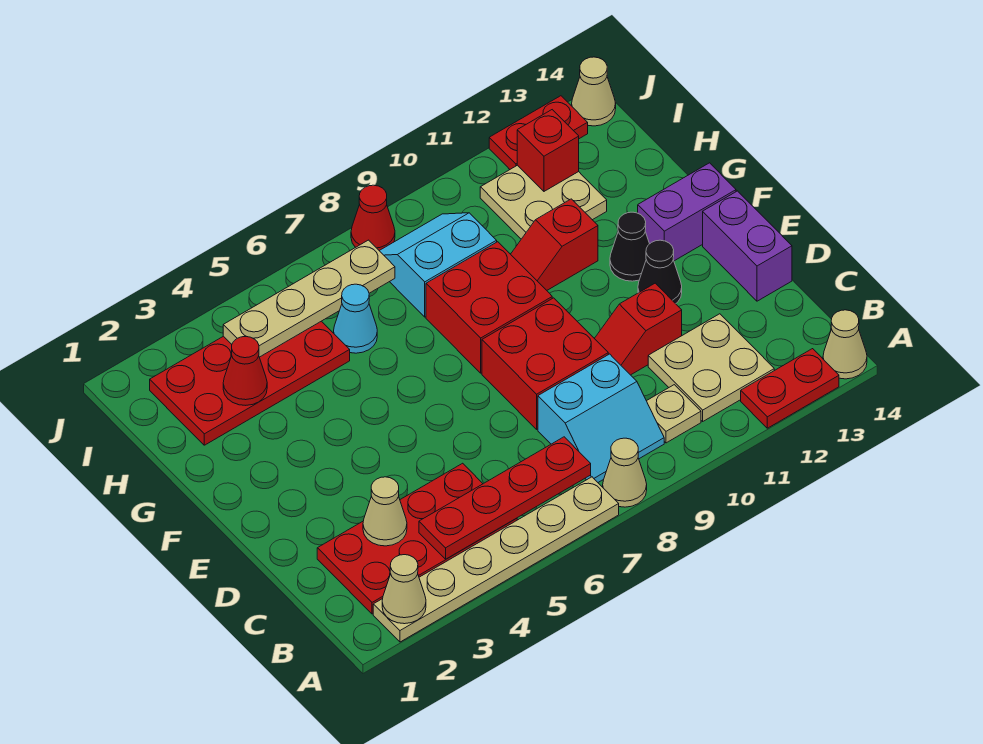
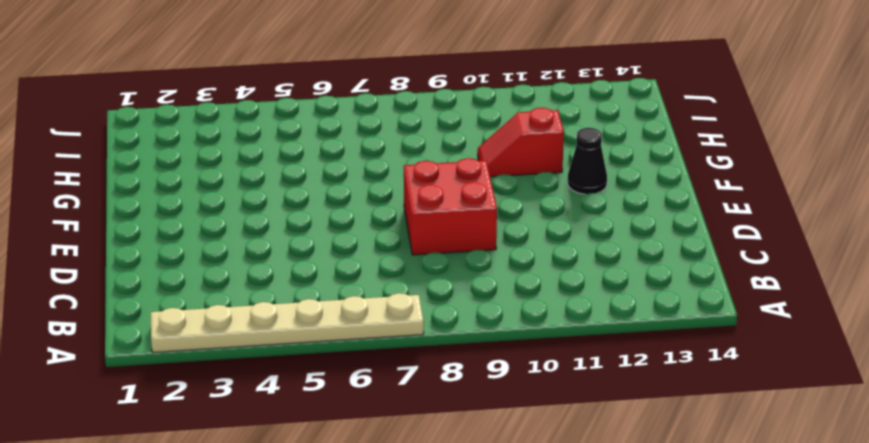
none -> tan 1x1 cone [603,438,647,507]
none -> red 1x2 plate [741,349,839,428]
none -> tan 1x1 cone [823,310,867,379]

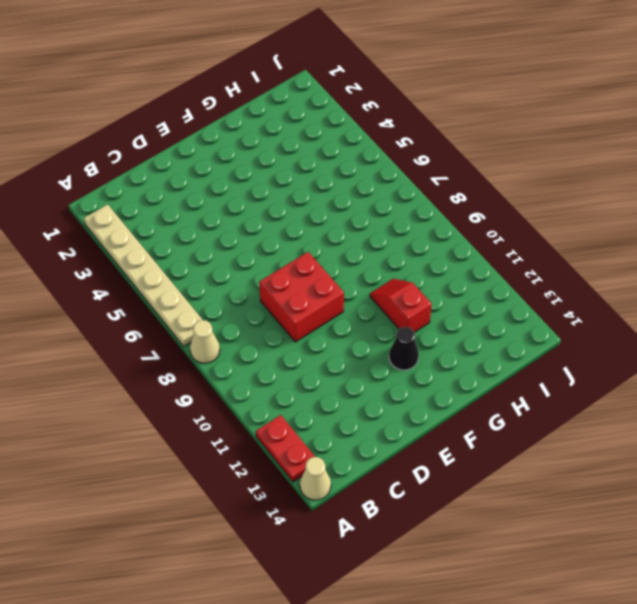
none -> red 2x4 plate [317,463,517,614]
none -> cyan 2x2 slope [538,354,664,482]
none -> tan 1x1 plate [647,385,701,443]

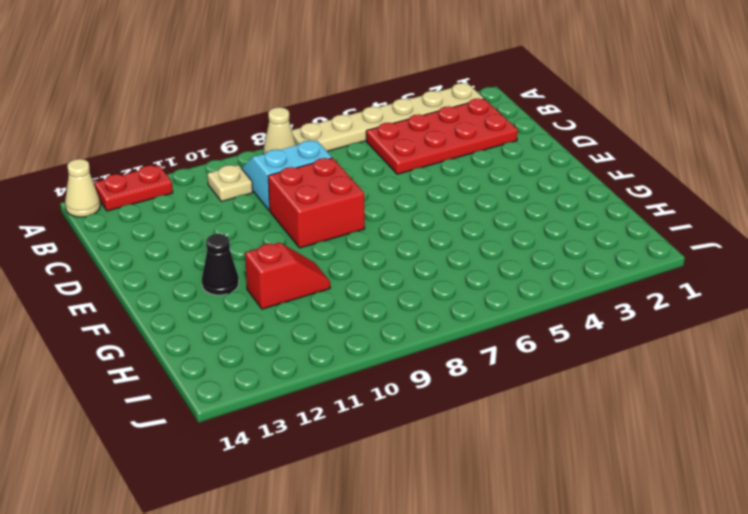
none -> tan 2x2 plate [648,314,774,421]
none -> red 1x2 slope [594,283,682,375]
none -> purple 1x2 brick [703,191,792,301]

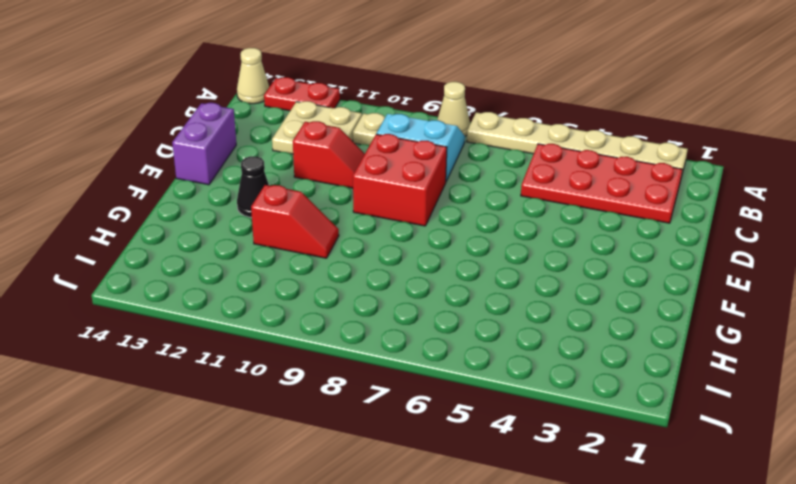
none -> black 1x1 cone [638,240,682,304]
none -> red 2x2 brick [426,242,552,373]
none -> purple 1x2 brick [638,163,736,261]

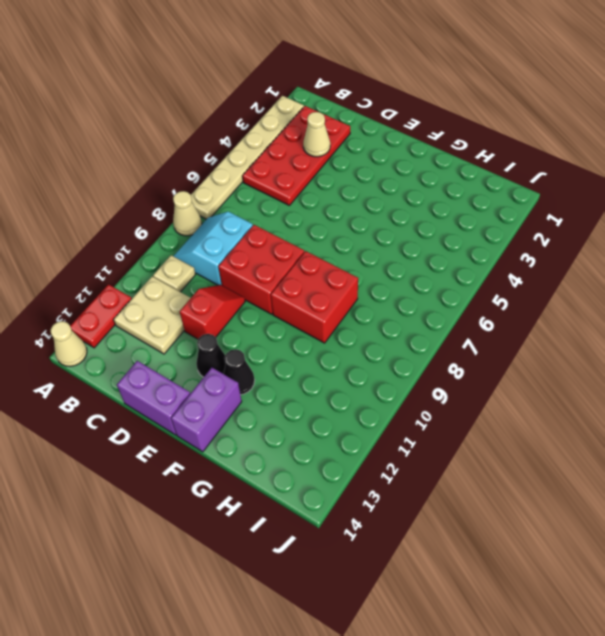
none -> red 1x2 slope [511,199,598,290]
none -> red 2x4 plate [150,321,350,445]
none -> cyan 1x1 cone [334,284,377,353]

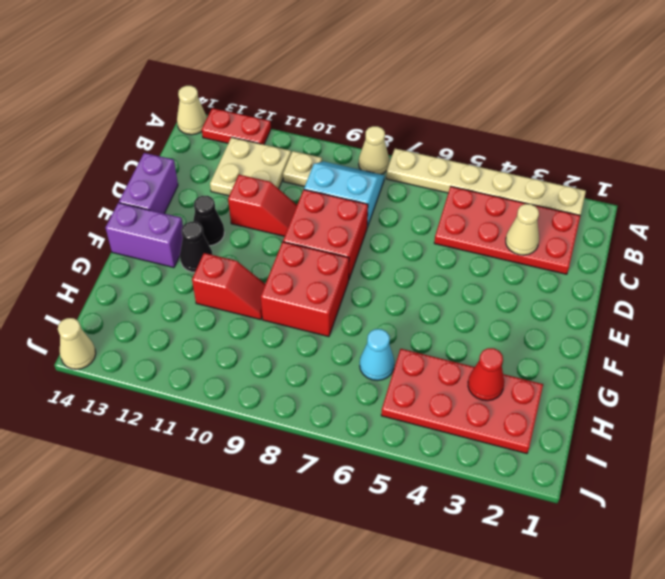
none -> cyan 2x2 slope [380,213,497,317]
none -> tan 2x2 plate [480,165,607,239]
none -> red 1x1 cone [351,185,395,251]

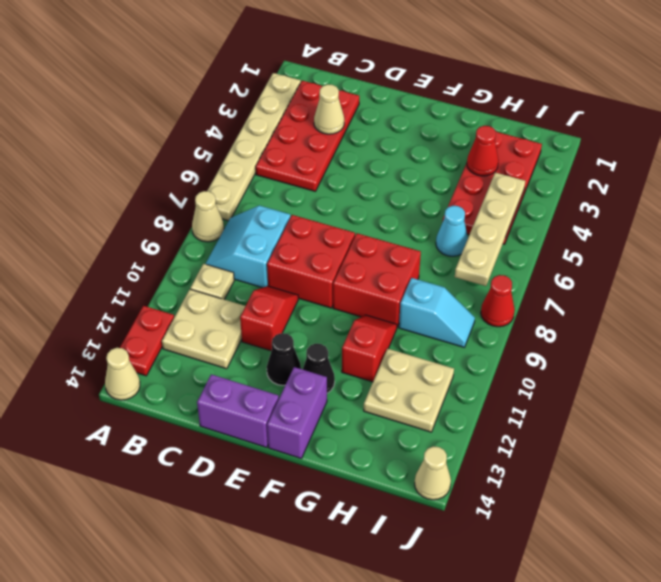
cyan 1x2 slope [399,278,475,347] -> cyan 2x2 slope [380,213,497,317]
none -> red 1x2 plate [489,96,588,169]
none -> tan 1x1 cone [382,555,426,624]
none -> red 1x4 plate [419,437,591,559]

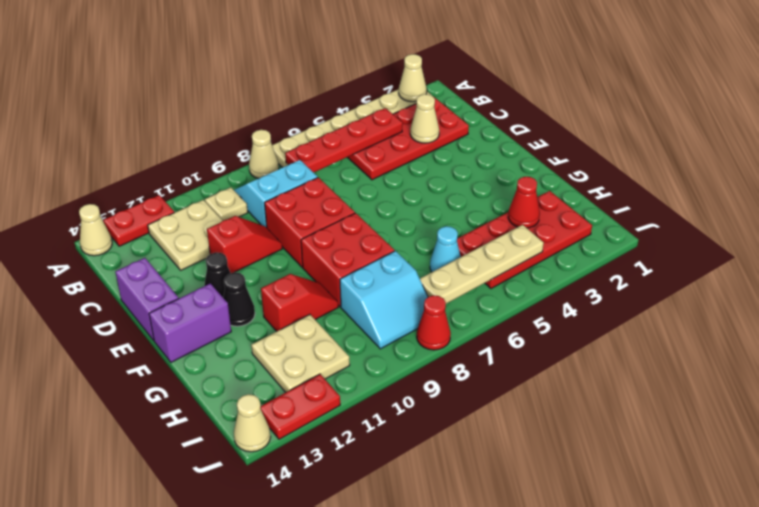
none -> red 1x1 brick [517,110,579,191]

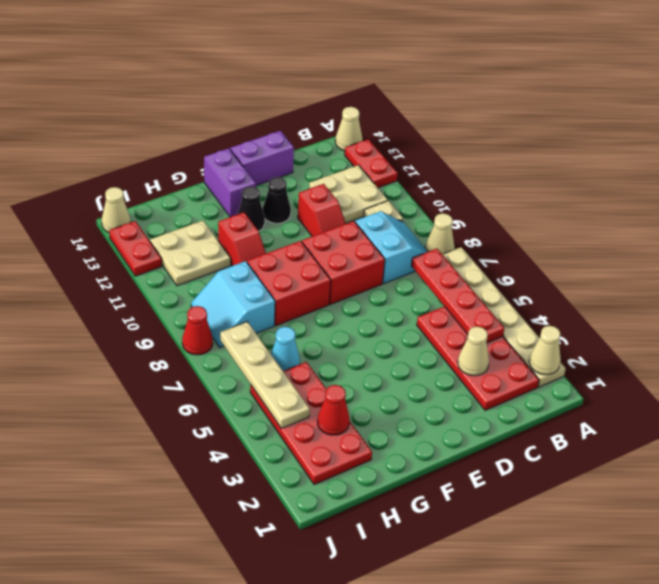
none -> red 1x1 brick [517,110,579,191]

